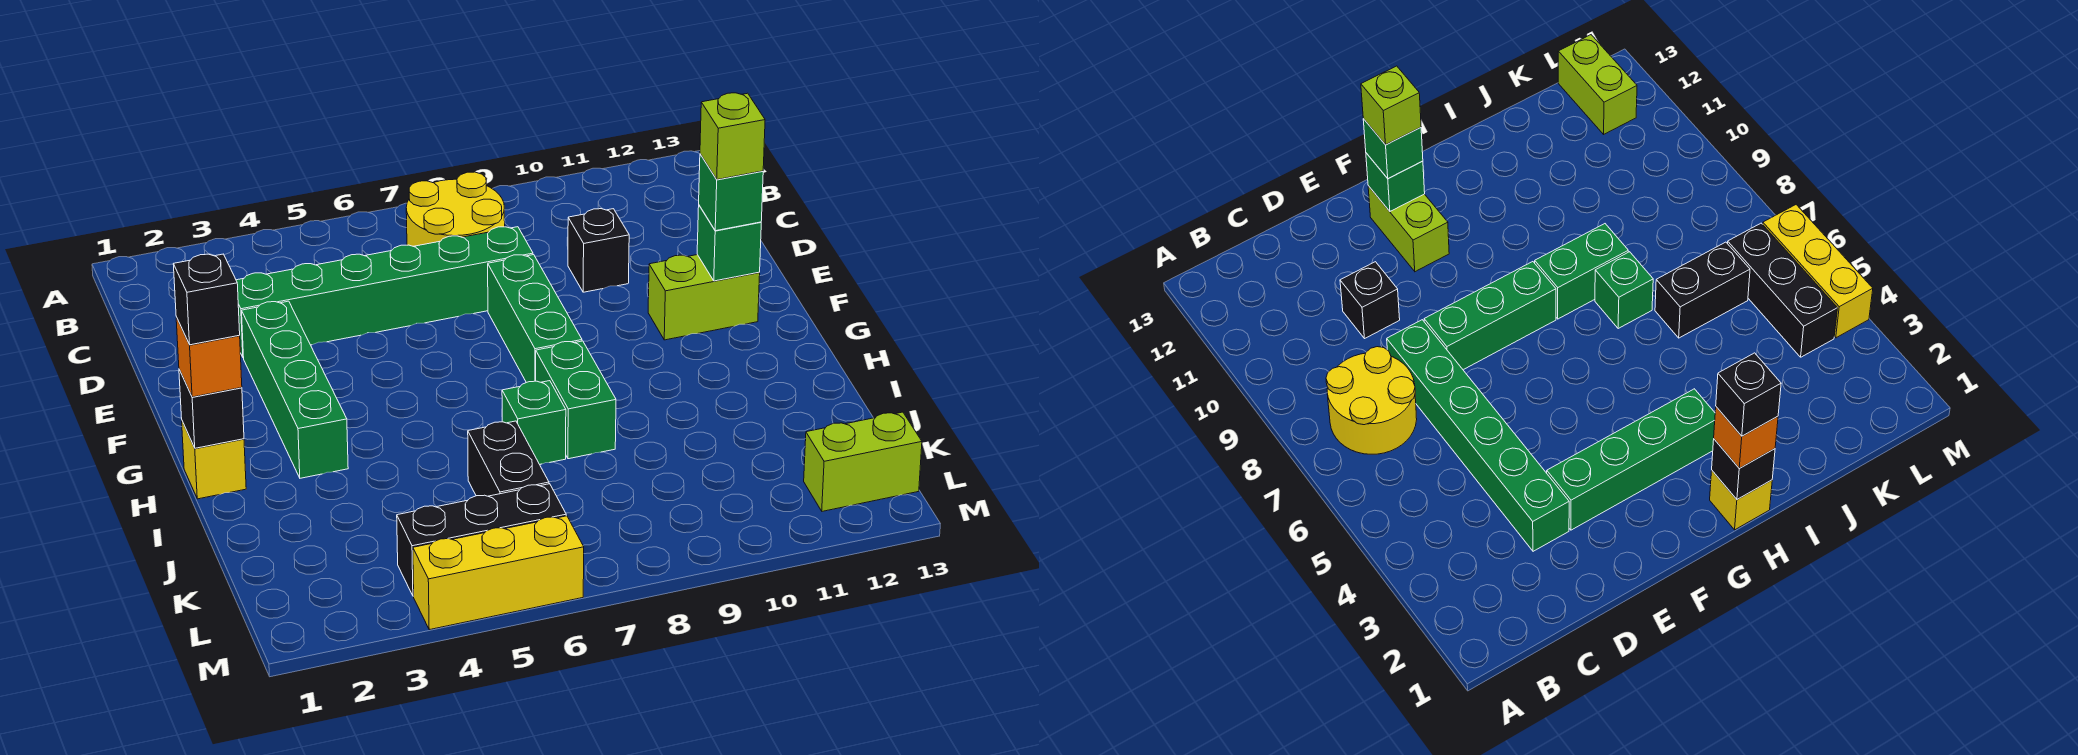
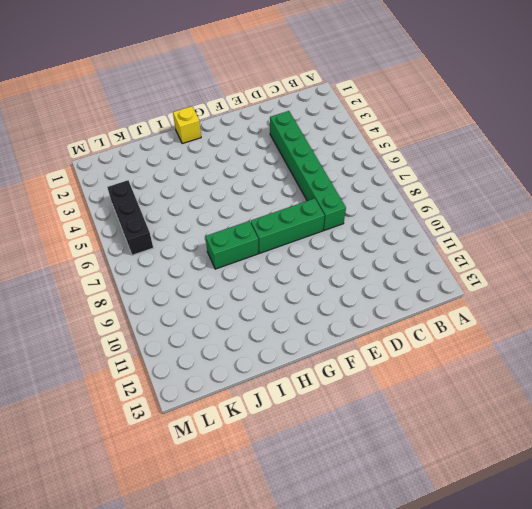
none -> yellow 2x2 round brick [406,172,505,246]
none -> black 1x1 brick [568,209,629,292]
none -> green 1x4 brick [242,301,348,478]

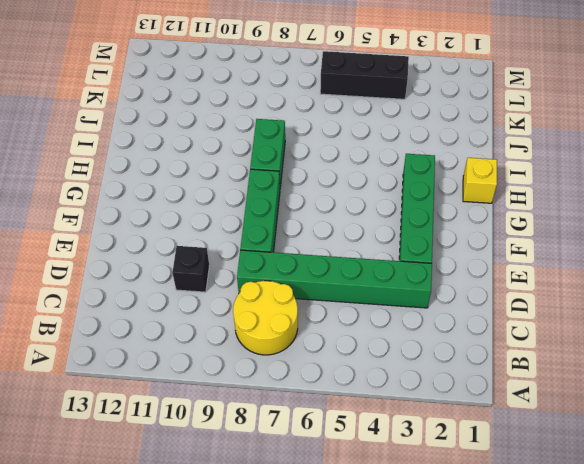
none -> lime 1x2 brick [648,255,760,340]
none -> green 1x1 brick [502,381,566,464]
none -> black 1x2 brick [468,421,549,496]

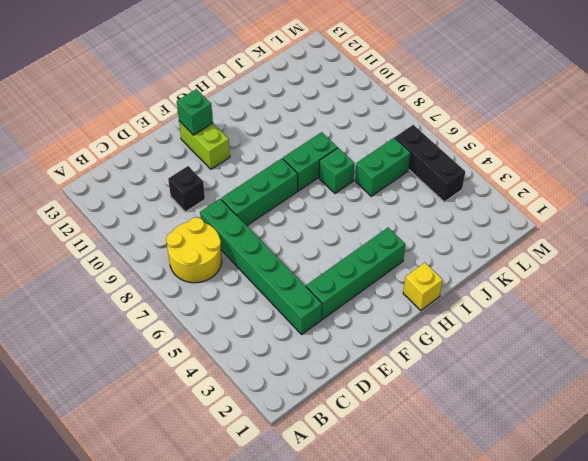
green 1x2 brick [355,138,411,196] -> black 1x2 brick [468,421,549,496]
none -> lime 1x2 brick [804,412,922,511]
none -> yellow 1x3 brick [413,516,584,630]
none -> black 1x1 brick [179,369,244,448]

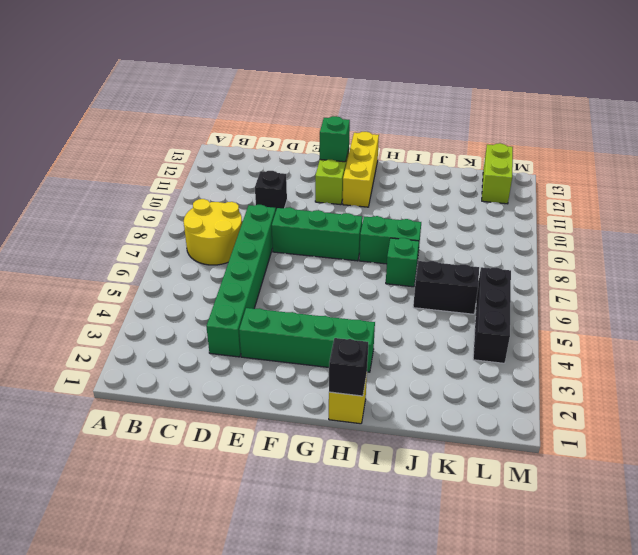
yellow 1x3 brick [343,132,379,207] -> yellow 1x3 brick moved to [413,516,584,630]
none -> green 1x1 brick [699,154,763,231]
none -> orange 1x1 brick [176,317,242,397]
none -> lime 1x1 brick [700,93,765,180]

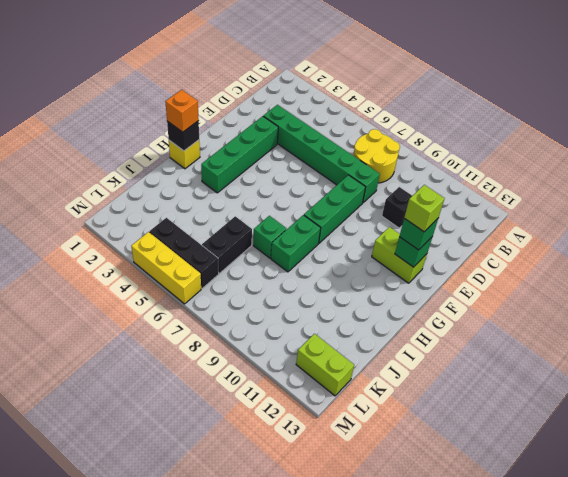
none -> black 1x1 brick [173,254,240,345]

